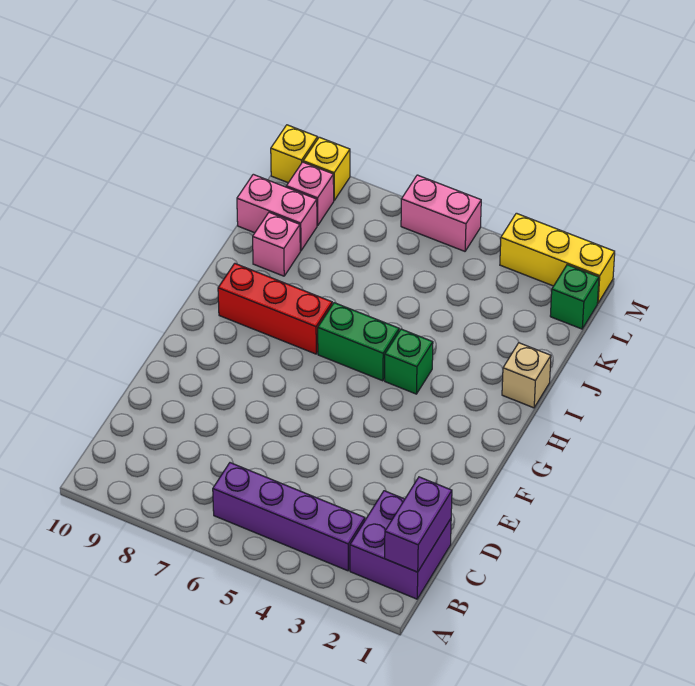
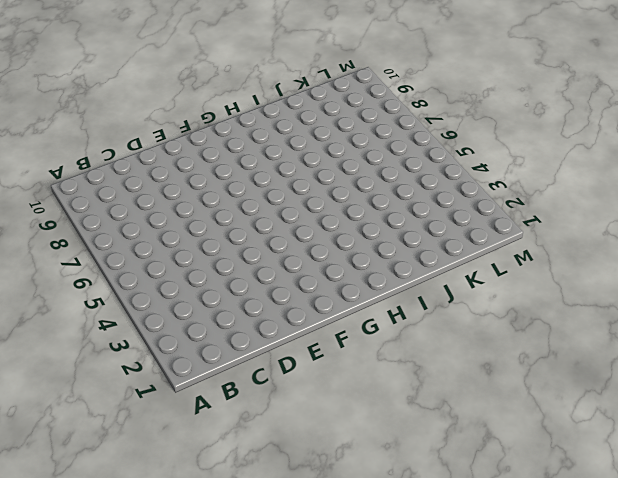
none -> purple 2x2 brick [350,491,451,599]
none -> purple 1x4 brick [213,463,365,571]
none -> green 1x1 brick [385,329,433,394]

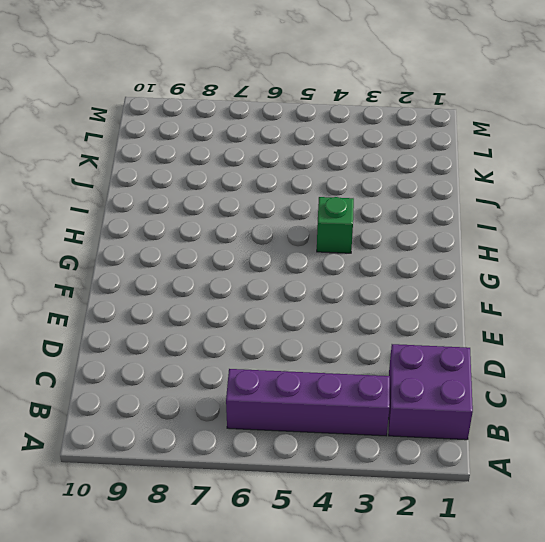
none -> green 1x2 brick [318,303,399,381]
none -> red 1x3 brick [218,263,332,354]
none -> tan 1x1 brick [502,343,551,408]

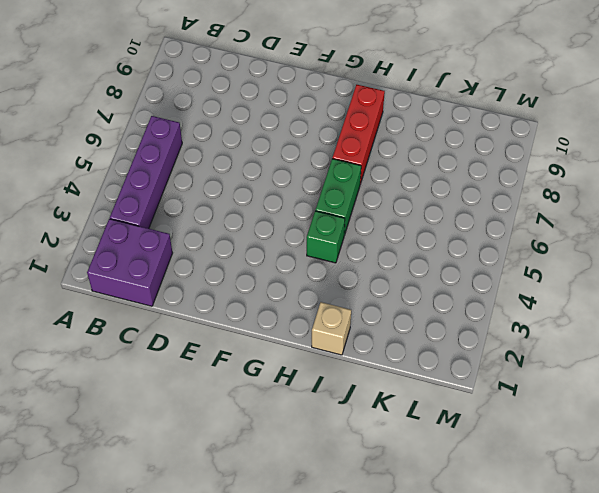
none -> pink 1x1 brick [253,213,300,276]
none -> pink 1x2 brick [237,174,317,251]
none -> green 1x1 brick [550,265,599,329]

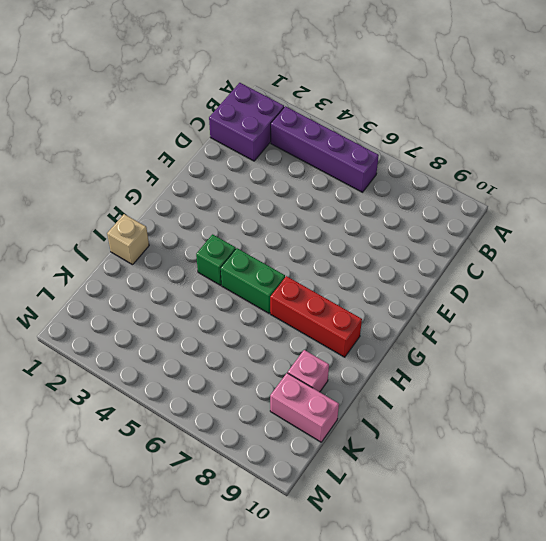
none -> green 1x1 brick [550,265,599,329]
none -> pink 1x1 brick [286,162,334,226]
none -> yellow 1x3 brick [500,213,615,303]

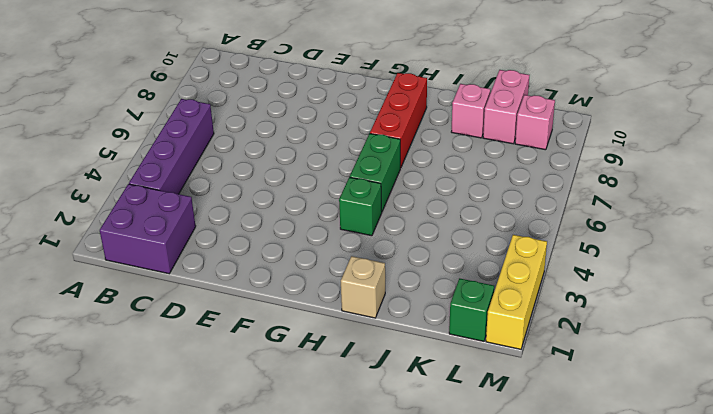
none -> pink 1x2 brick [401,175,481,251]
none -> yellow 1x1 brick [303,137,350,200]
none -> yellow 1x1 brick [271,125,318,183]

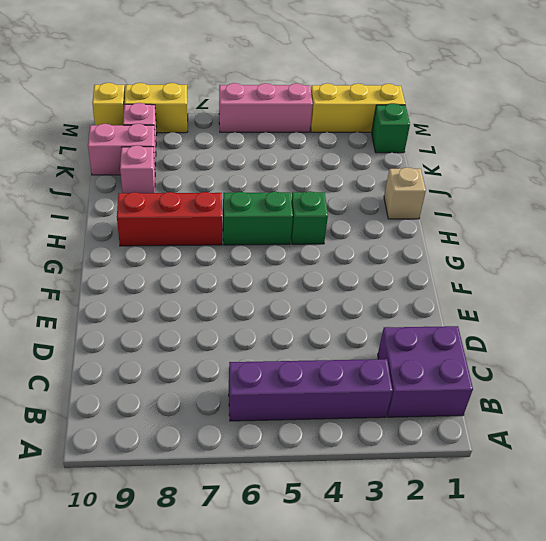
pink 1x3 brick [219,83,313,132] -> pink 1x2 brick [401,175,481,251]
yellow 1x2 brick [125,83,188,133] -> yellow 1x1 brick [303,137,350,200]
none -> purple 1x2 brick [385,477,452,572]

